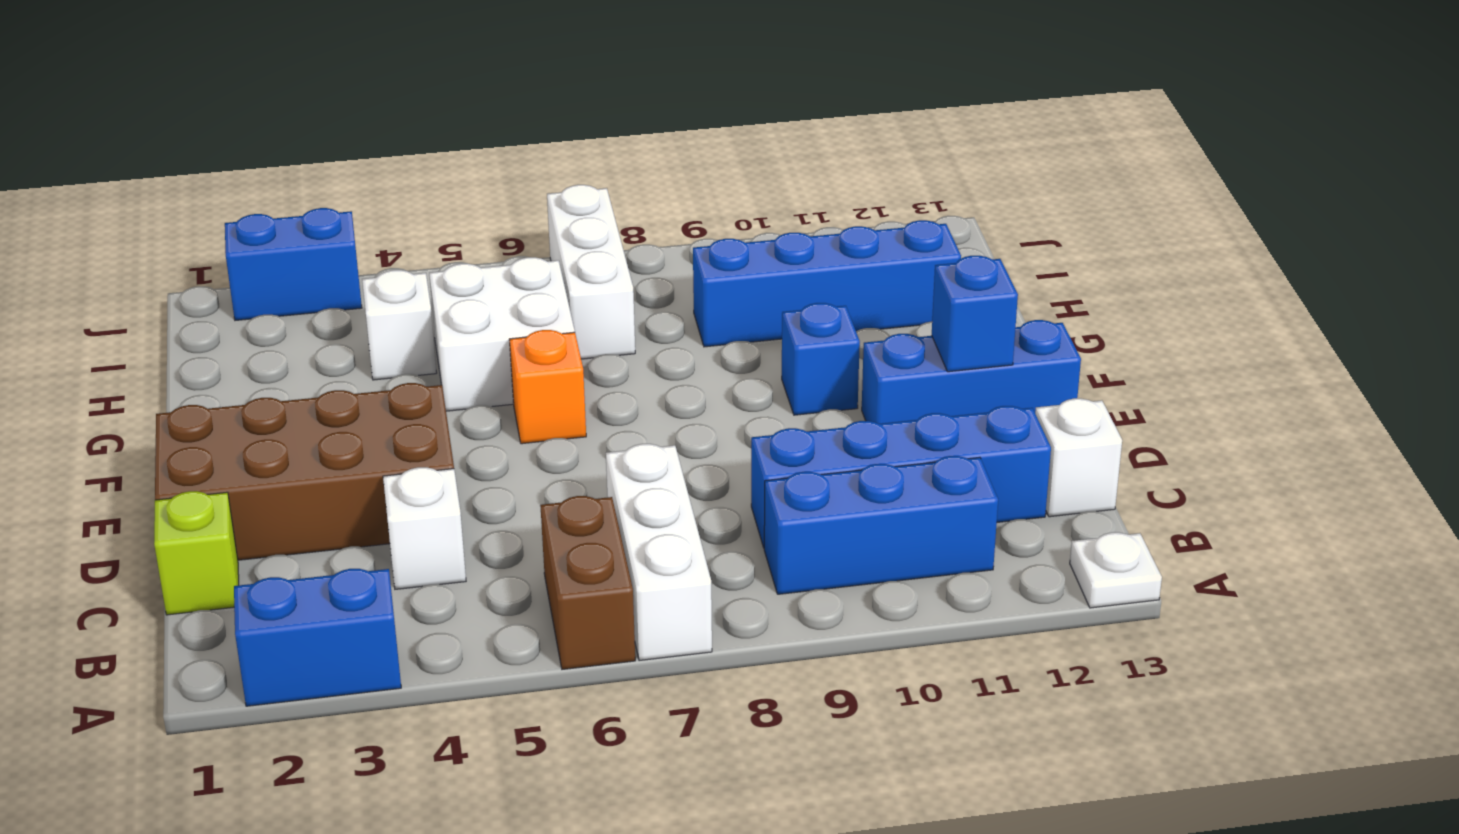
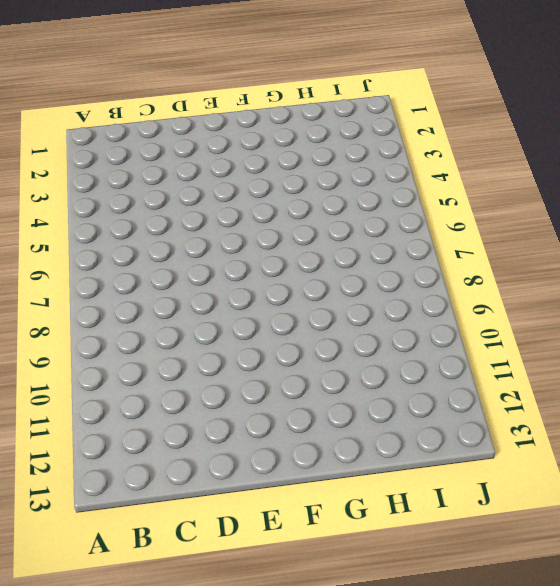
none -> blue 1x2 brick [234,569,401,706]
none -> brown 1x2 brick [540,496,635,669]
none -> white 1x3 brick [606,444,712,661]

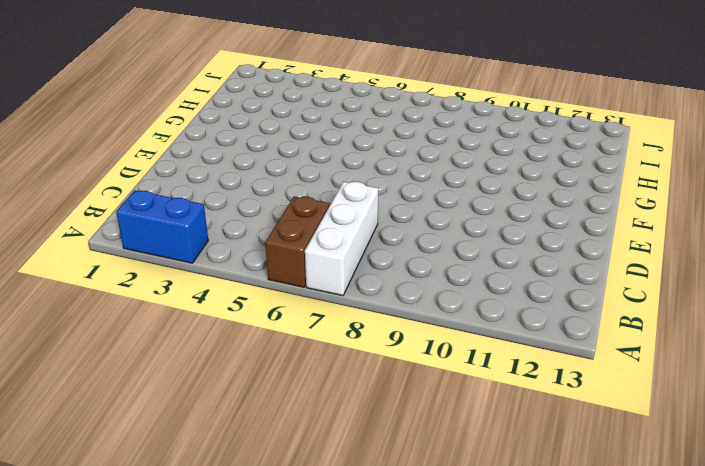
none -> white 1x1 plate [1070,532,1162,608]
none -> blue 1x3 brick [764,456,998,594]
none -> lime 1x1 brick [154,491,239,615]

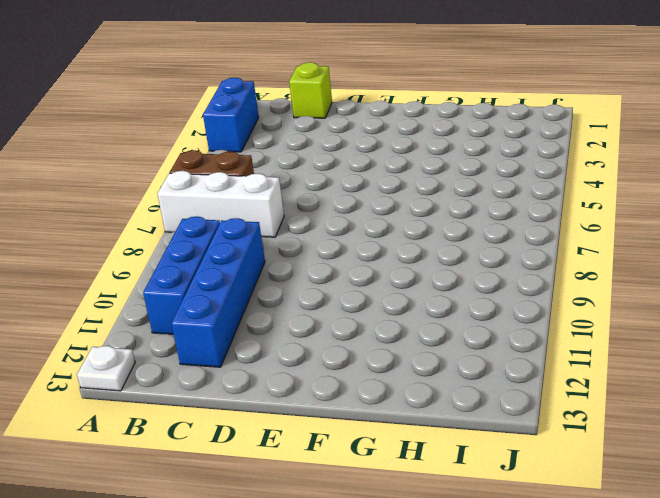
none -> white 1x1 brick [383,467,466,589]
none -> white 1x1 brick [1035,398,1122,517]
none -> brown 2x4 brick [155,383,454,560]

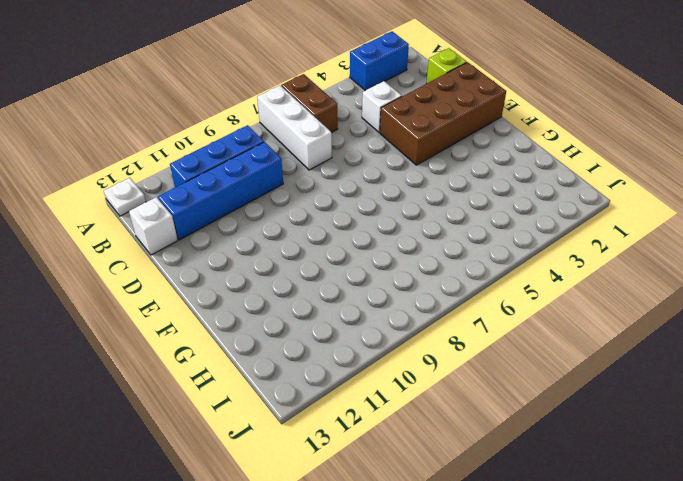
none -> blue 1x3 brick [862,320,1081,424]
none -> orange 1x1 brick [509,330,586,444]
none -> blue 1x1 brick [782,303,860,415]

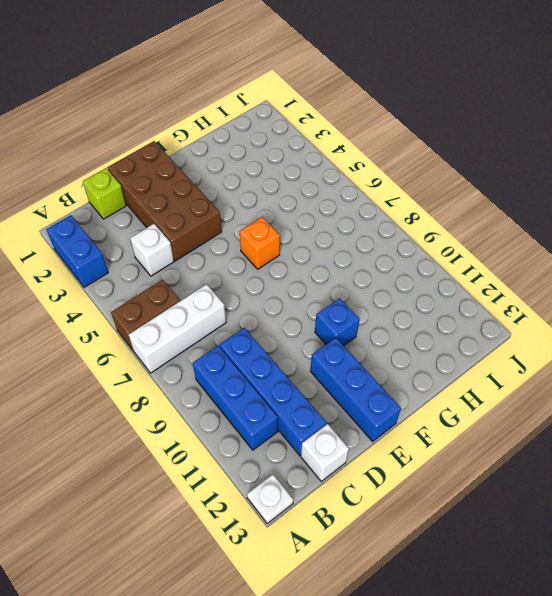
none -> white 2x2 brick [429,257,575,411]
none -> white 1x1 brick [362,270,437,380]
none -> white 1x3 brick [547,185,635,359]

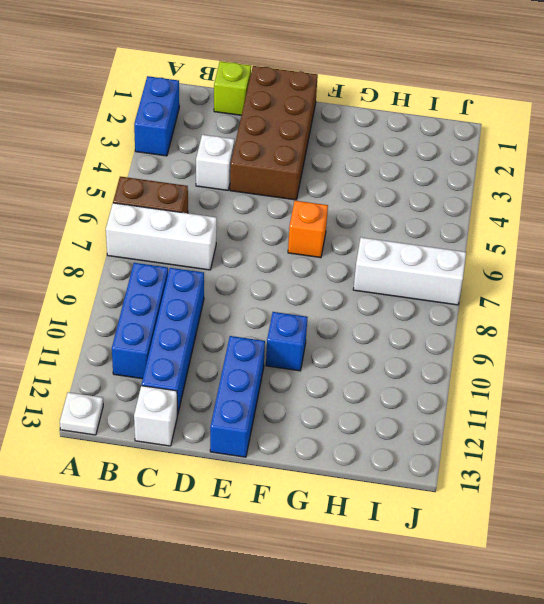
none -> white 2x2 brick [429,257,575,411]
none -> white 1x1 brick [362,270,437,380]
none -> blue 1x4 brick [693,220,961,347]

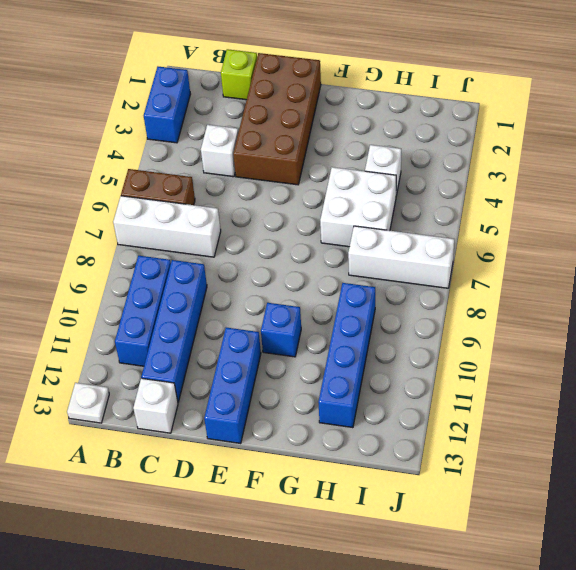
none -> orange 1x1 brick [509,330,586,444]
none -> blue 1x2 brick [225,208,362,320]
none -> blue 1x1 brick [932,256,1018,372]

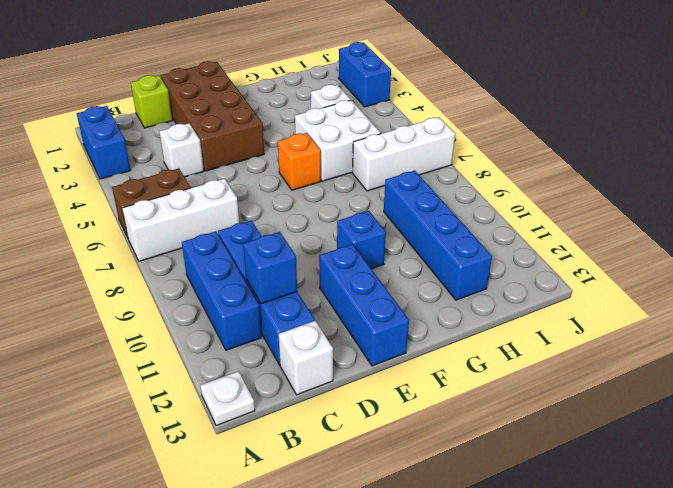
blue 1x1 brick [243,232,297,304] -> blue 1x1 brick moved to [932,256,1018,372]

